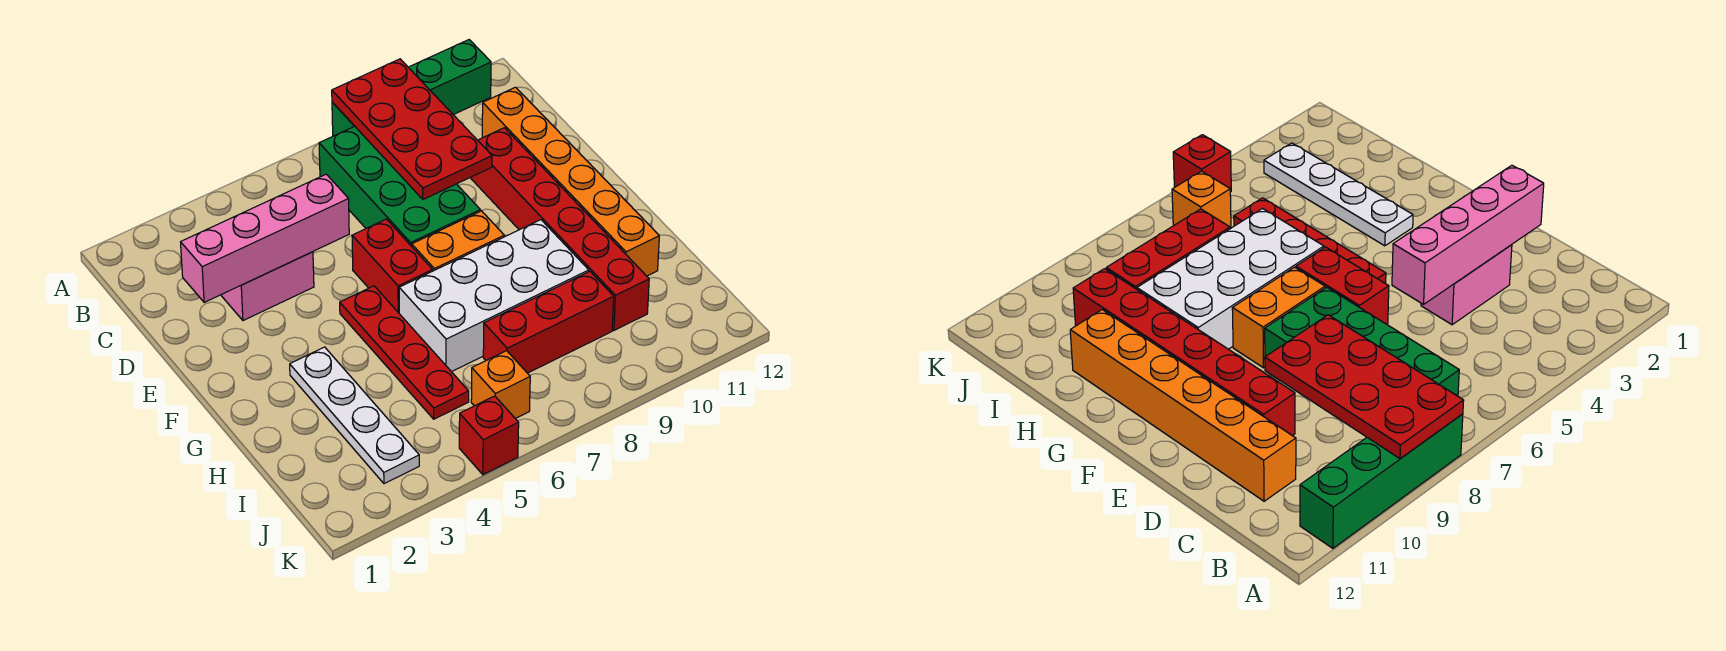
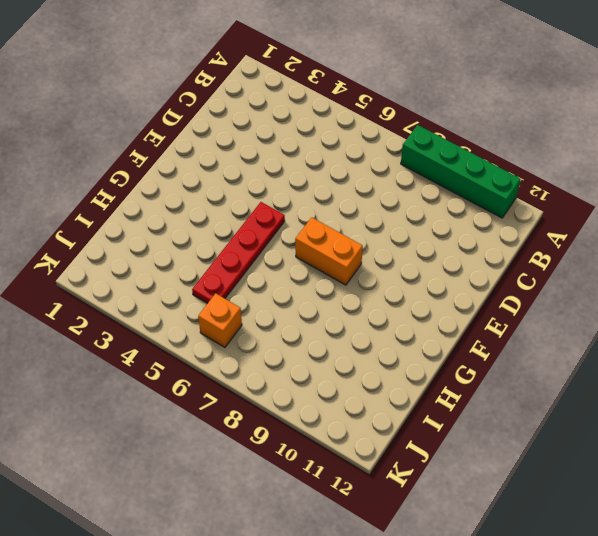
none -> green 2x4 brick [319,126,480,246]
none -> orange 1x6 brick [482,87,659,276]
none -> pink 1x2 brick [221,252,314,321]

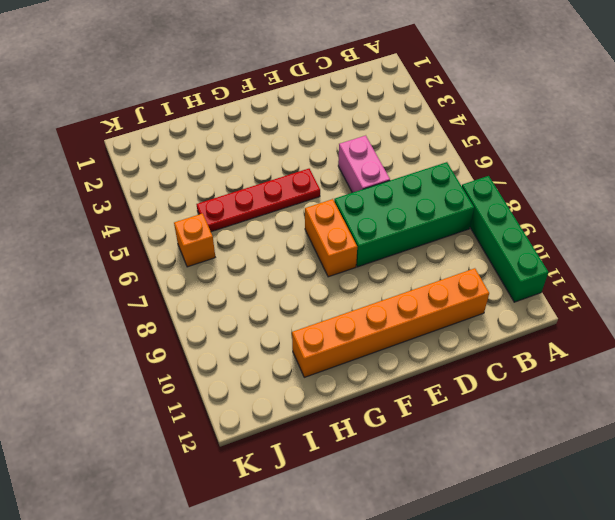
pink 1x2 brick [338,136,390,193] -> pink 1x2 brick moved to [221,252,314,321]
none -> red 1x6 brick [471,128,649,330]
none -> red 1x2 brick [352,219,433,313]
none -> white 1x4 plate [290,347,419,484]

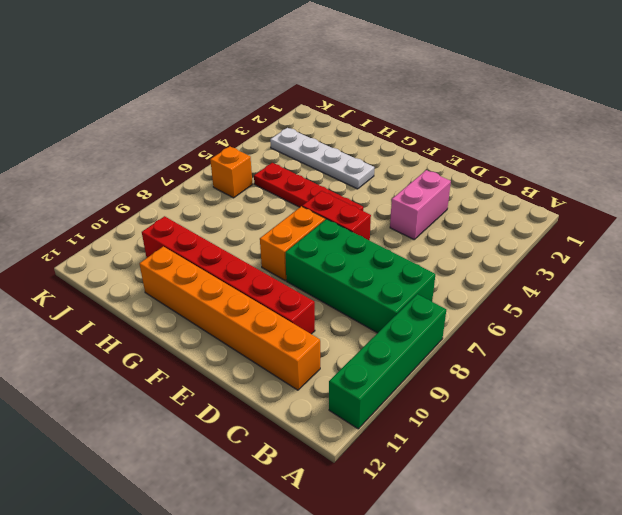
none -> white 2x4 brick [399,220,589,372]
none -> red 1x3 brick [483,271,614,373]
none -> red 1x1 brick [459,396,519,475]

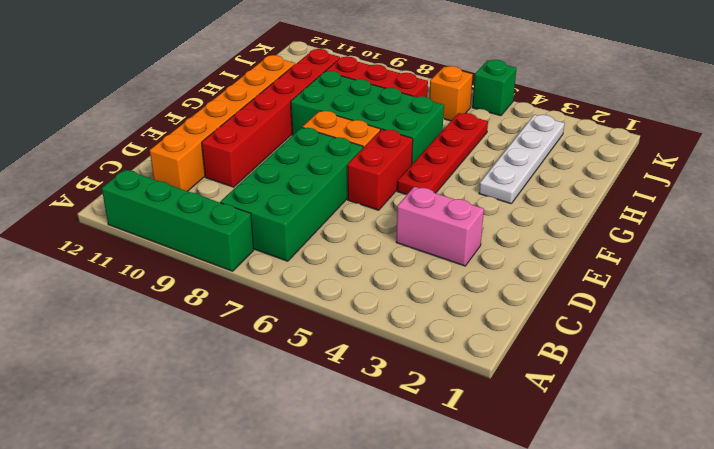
green 2x4 brick [291,71,444,164] -> white 2x4 brick [399,220,589,372]
green 1x1 brick [472,60,516,116] -> red 1x1 brick [459,396,519,475]
none -> red 2x4 plate [332,59,492,199]
none -> pink 1x4 brick [181,174,349,302]

